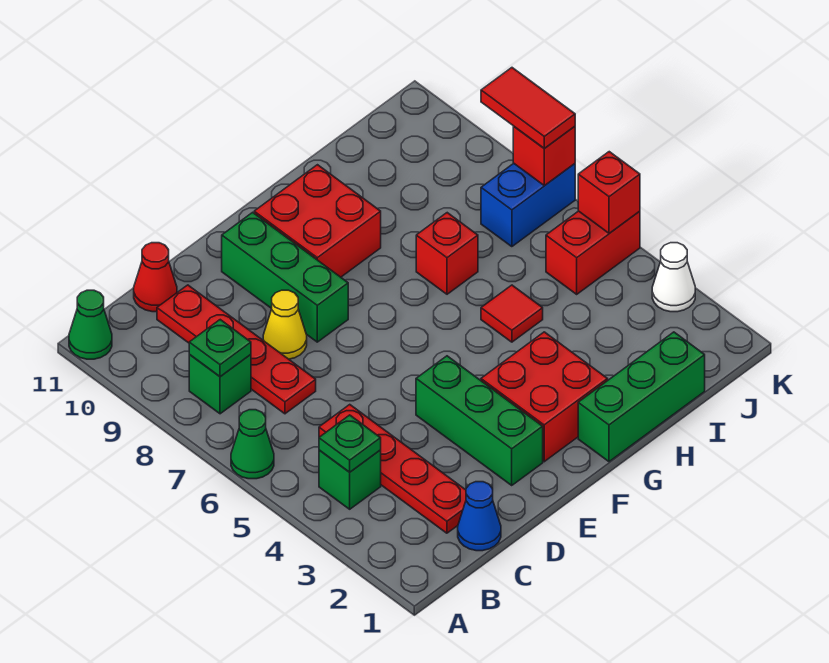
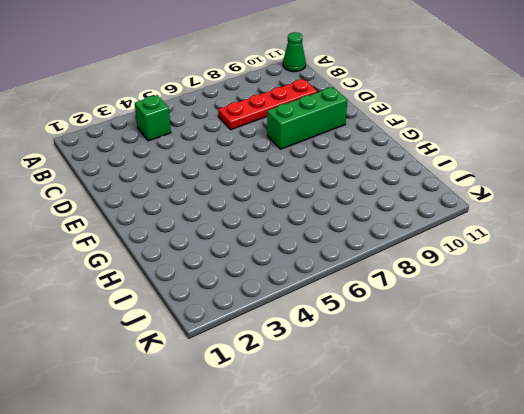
none -> green 1x1 cone [231,410,274,479]
none -> green 1x1 brick [189,355,251,414]
none -> blue 1x1 cone [458,482,501,551]

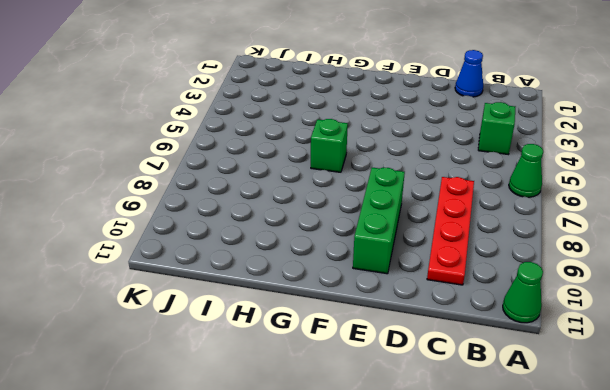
green 1x1 brick [311,119,348,172] -> green 1x1 brick moved to [189,355,251,414]
none -> red 1x4 plate [319,405,466,533]
none -> red 1x1 cone [134,243,177,312]
none -> yellow 1x1 cone [263,290,307,359]

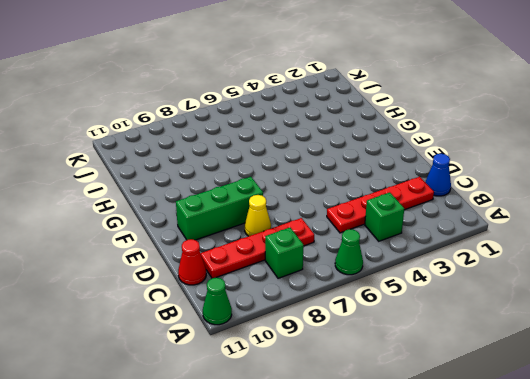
none -> green 1x3 brick [416,356,543,485]
none -> red 2x2 brick [481,332,608,462]
none -> red 2x2 brick [254,165,381,277]

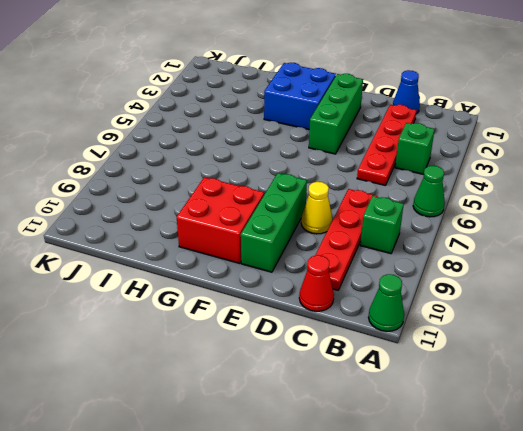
blue 2x2 brick [264,63,336,130] -> red 2x2 brick [481,332,608,462]
none -> green 1x3 brick [578,332,705,462]
none -> red 1x1 tile [481,285,543,342]
none -> red 1x1 brick [416,213,478,294]

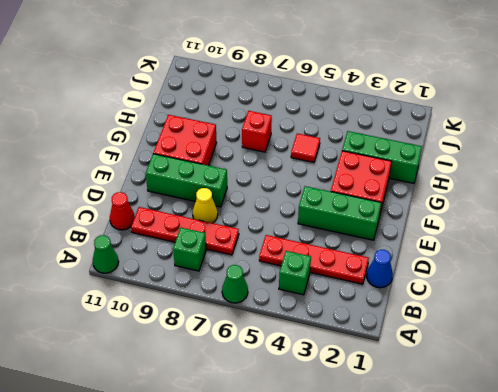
green 1x3 brick [342,131,422,183] -> green 1x3 brick turned to [578,332,705,462]
none -> red 1x2 brick [546,211,640,294]
none -> blue 1x2 brick [481,163,575,247]
none -> white 1x1 cone [652,243,695,312]

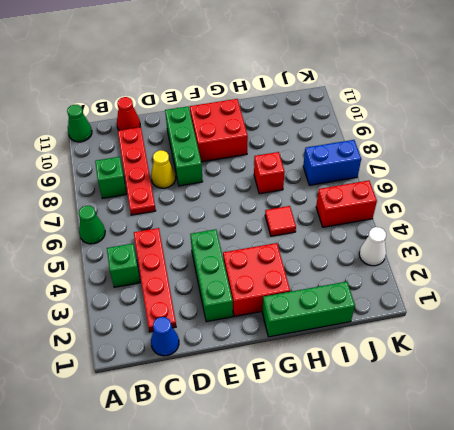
none -> green 1x1 plate [319,415,381,472]
none -> green 1x1 plate [189,320,251,377]
none -> red 1x1 brick [578,152,640,233]

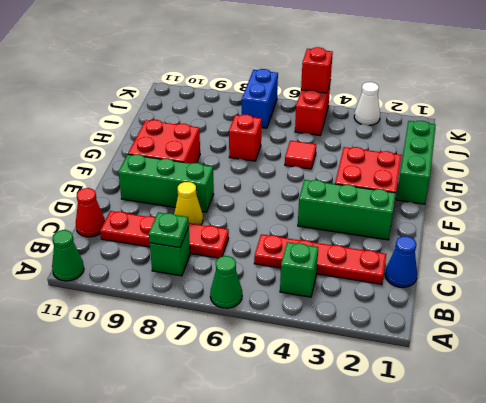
none -> green 1x1 plate [319,415,381,472]
none -> red 1x1 brick [513,127,575,186]
none -> red 1x2 tile [481,68,575,149]

